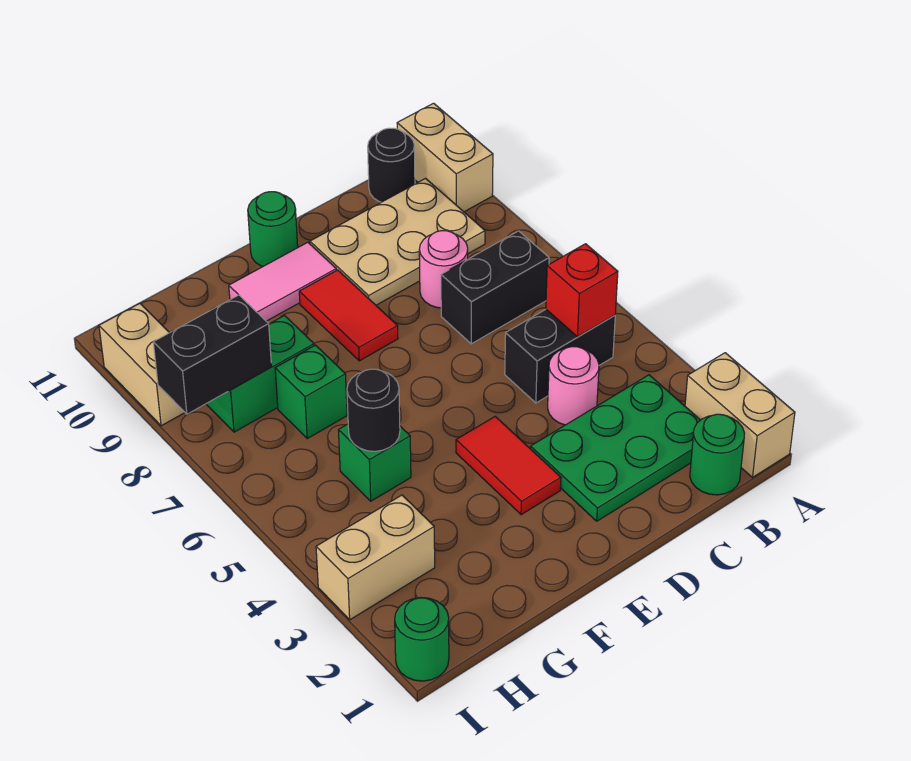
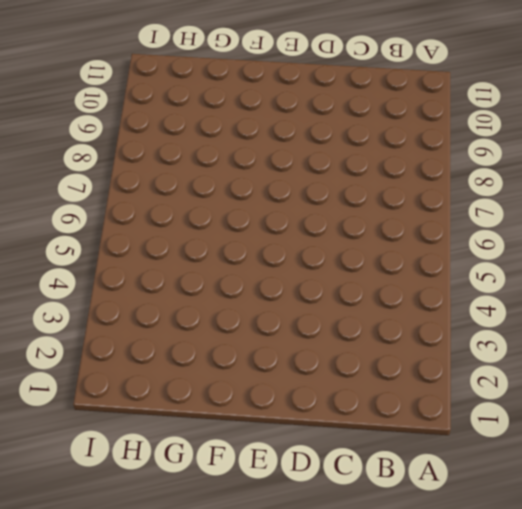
none -> tan 1x2 brick [685,353,795,477]
none -> tan 1x2 brick [397,103,493,212]
none -> green 1x1 round brick [690,414,745,495]

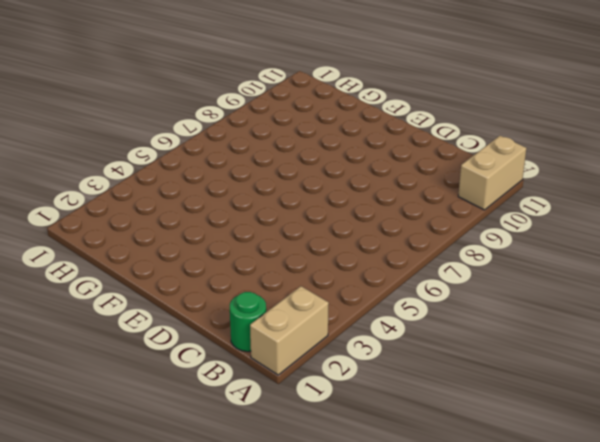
none -> green 2x3 plate [531,375,700,521]
none -> black 1x2 brick [505,310,615,403]
none -> black 1x2 brick [441,231,549,344]

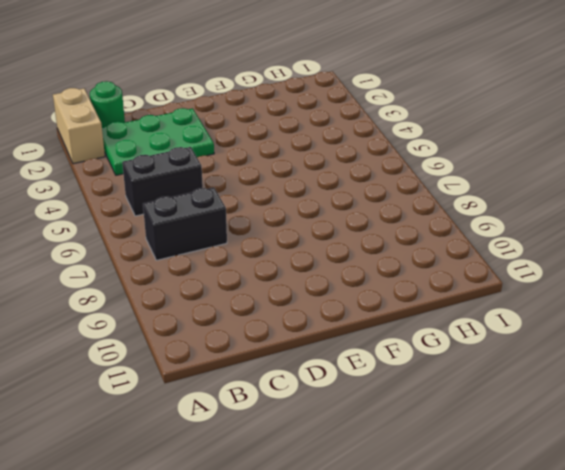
none -> tan 1x2 brick [397,103,493,212]
none -> tan 2x3 plate [310,179,485,305]
none -> black 1x1 round brick [368,128,415,202]

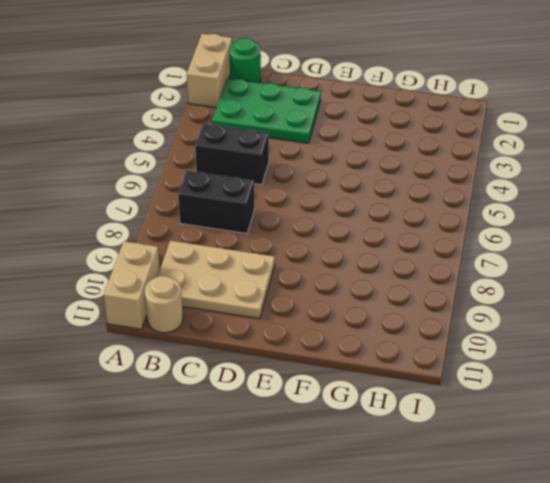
tan 1x1 round brick [145,276,183,333] -> black 1x1 round brick [368,128,415,202]
none -> pink 1x1 round brick [548,347,599,425]
none -> pink 1x1 round brick [419,231,468,308]
none -> red 1x2 tile [456,416,561,515]

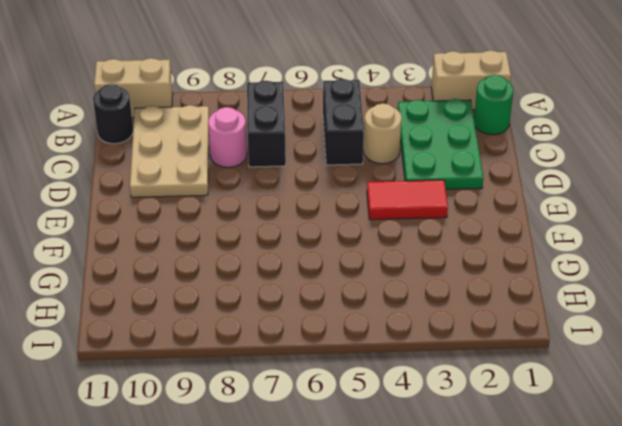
tan 1x1 round brick [364,103,402,164] -> pink 1x1 round brick [548,347,599,425]
none -> red 1x2 tile [299,270,398,361]
none -> pink 1x2 tile [229,242,336,321]
none -> green 1x1 round brick [248,192,298,266]

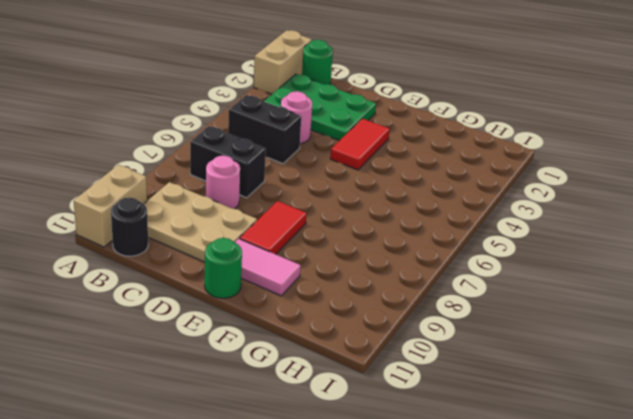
none -> green 1x1 brick [338,424,411,501]
none -> green 1x1 brick [275,345,347,438]
none -> green 1x2 brick [206,316,314,432]

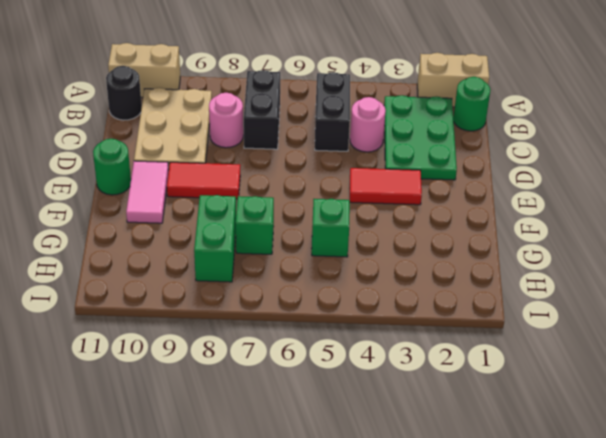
none -> tan 1x2 brick [316,495,435,620]
none -> green 1x1 round brick [395,598,449,681]
none -> tan 1x2 brick [99,303,185,426]

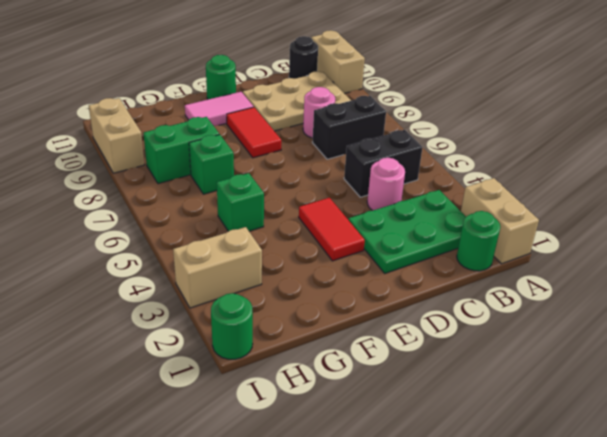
none -> red 1x1 brick [546,244,618,337]
none -> black 1x1 round brick [347,369,400,451]
none -> black 1x2 brick [153,295,272,414]

